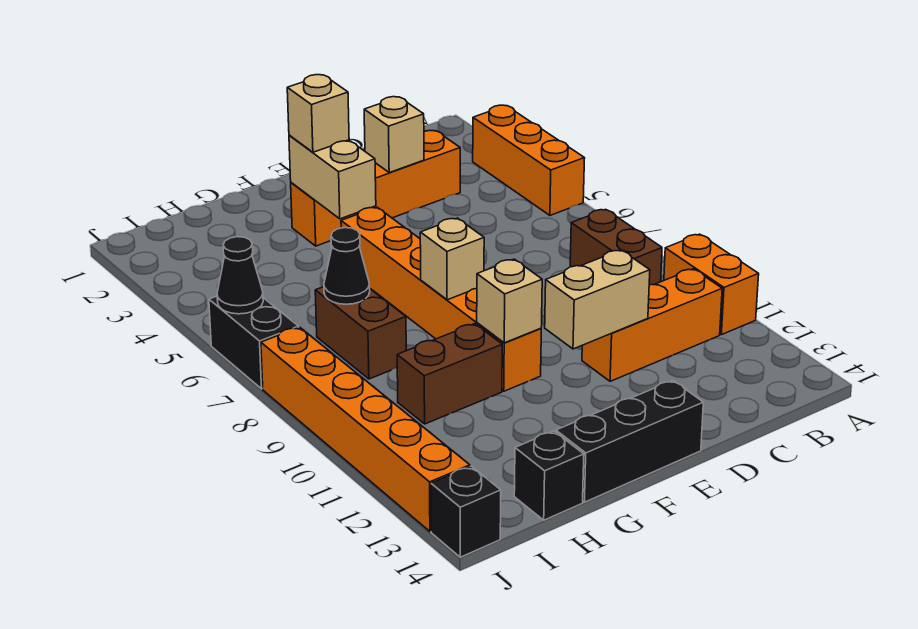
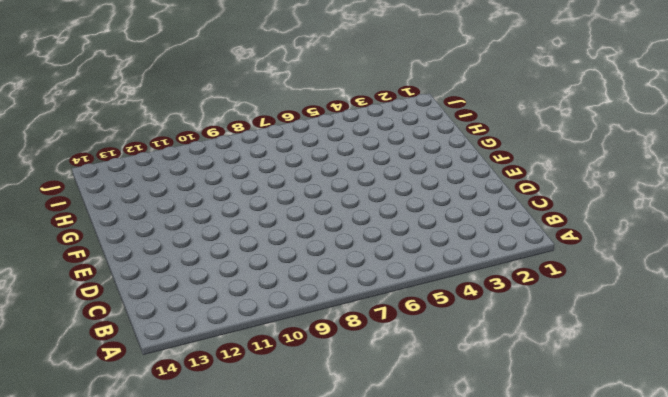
none -> orange 1x3 brick [473,105,585,215]
none -> orange 1x2 brick [664,234,759,335]
none -> brown 1x2 brick [570,209,662,285]

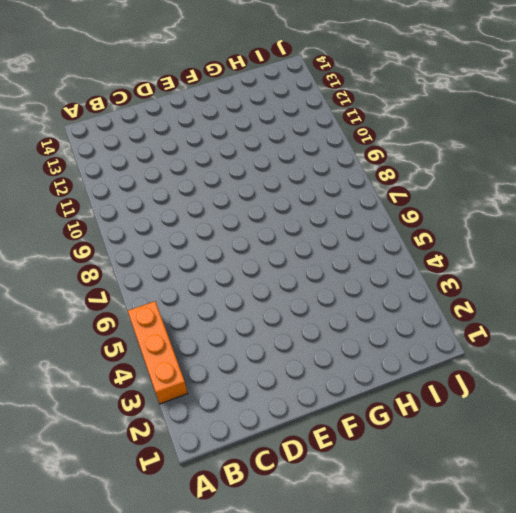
none -> orange 1x2 brick [664,234,759,335]
none -> brown 1x2 brick [570,209,662,285]
none -> orange 1x3 brick [582,269,722,381]

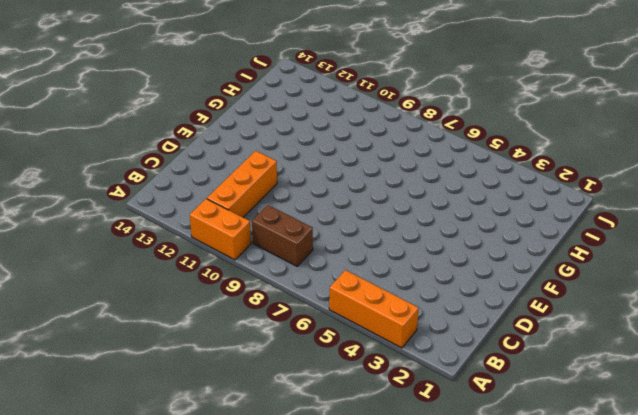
none -> orange 1x4 brick [291,130,460,246]
none -> black 1x3 brick [556,380,703,502]
none -> orange 1x6 brick [341,207,541,391]

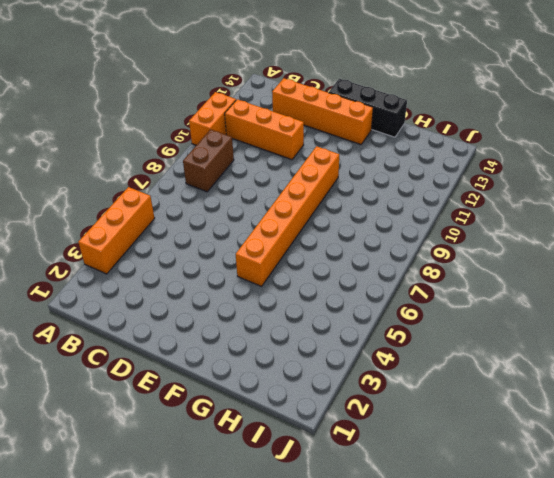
orange 1x4 brick [272,78,373,145] -> orange 1x4 brick moved to [291,130,460,246]
none -> brown 1x2 brick [397,324,502,424]
none -> brown 1x2 brick [315,287,406,379]
none -> black 1x1 brick [514,431,584,520]

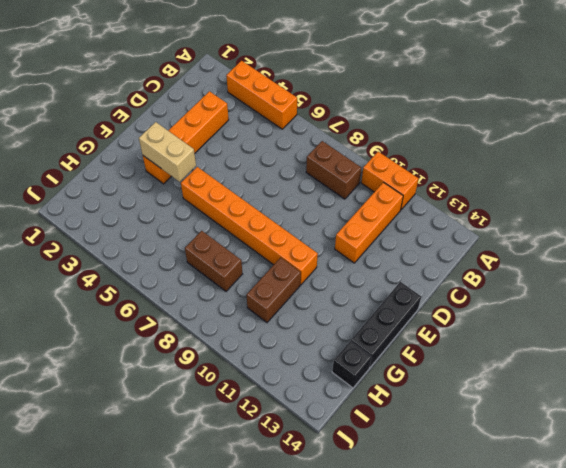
none -> black 1x2 brick [209,296,299,389]
none -> orange 1x6 brick [261,327,470,531]
none -> black 1x1 brick [431,466,501,557]

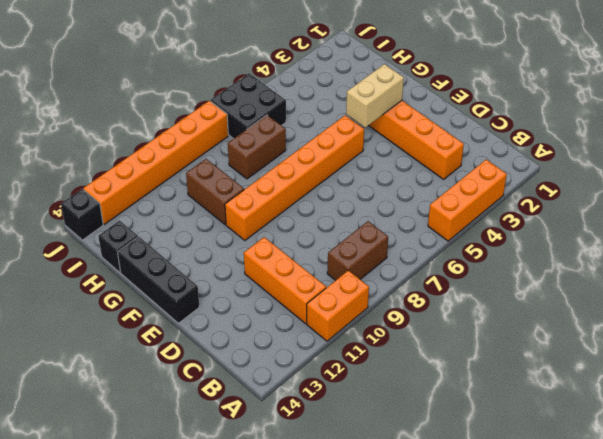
black 2x2 brick [210,73,286,139] -> black 1x2 brick [209,296,299,389]
none -> tan 1x1 brick [364,97,424,173]
none -> tan 1x2 brick [545,250,650,349]
none -> tan 1x1 brick [420,218,484,300]

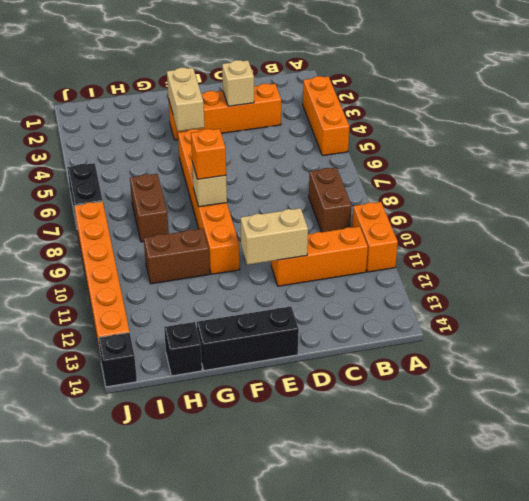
orange 1x1 brick [191,129,226,179] -> none
none -> tan 1x1 brick [477,259,542,343]
none -> black 1x1 cone [324,228,370,304]
none -> black 1x1 cone [217,237,263,314]

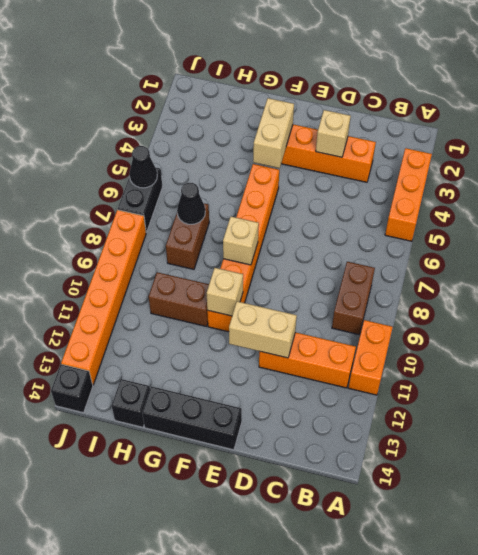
none -> tan 1x1 brick [287,75,349,152]

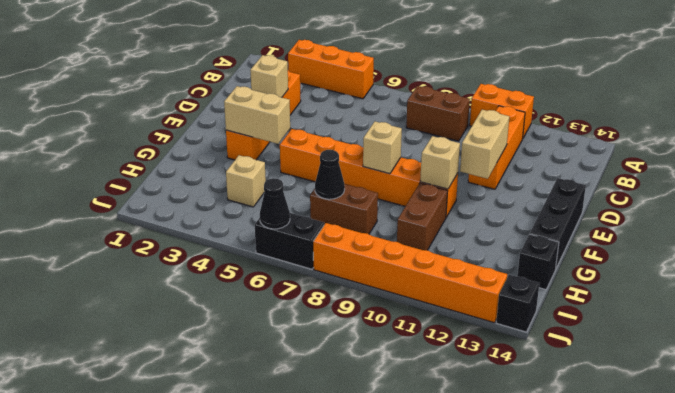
tan 1x1 brick [226,155,266,207] -> tan 1x1 brick moved to [287,75,349,152]

